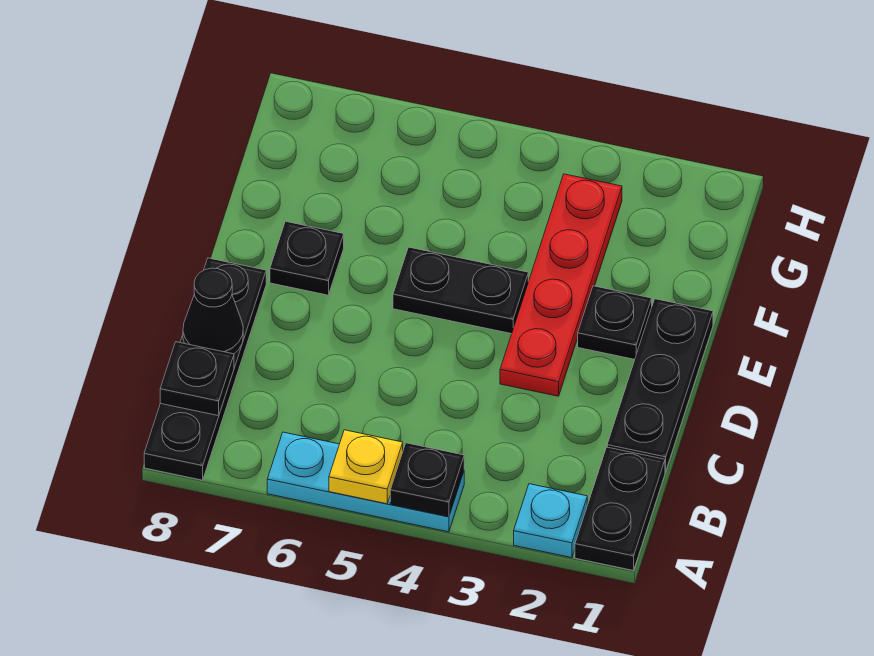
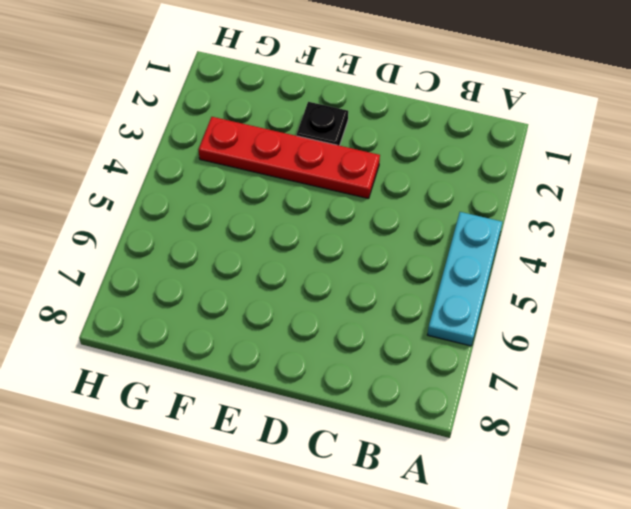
none -> black 1x2 plate [575,447,665,571]
none -> cyan 1x1 plate [514,484,587,558]
none -> black 1x4 plate [144,258,266,480]

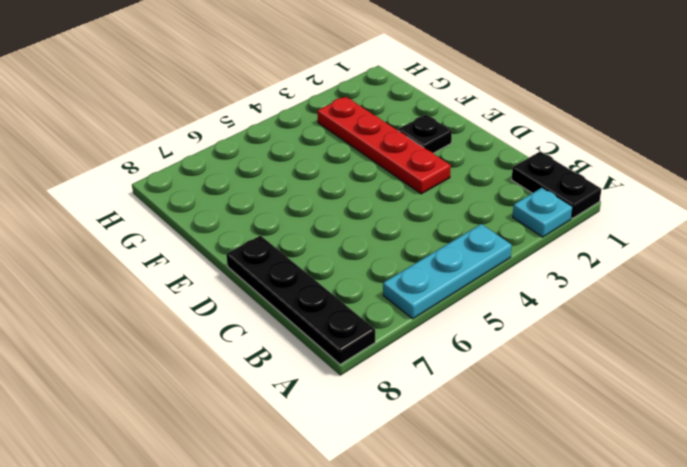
none -> black 1x3 plate [607,299,713,472]
none -> black 1x2 plate [393,247,528,334]
none -> black 1x1 plate [270,221,344,295]

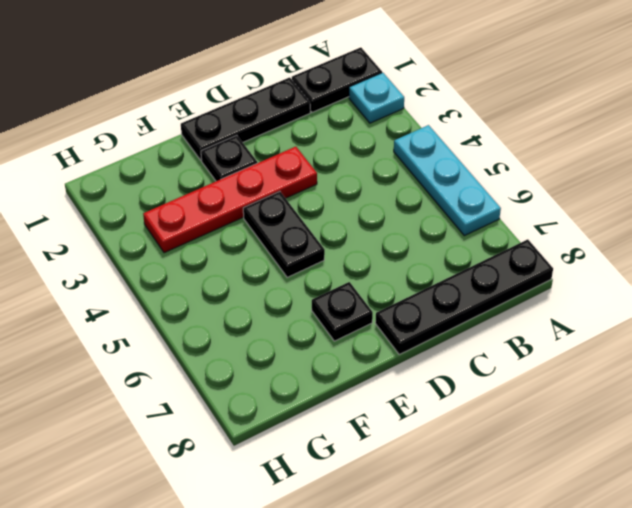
none -> black 1x1 plate [390,443,464,517]
none -> yellow 1x1 plate [329,430,403,504]
none -> black 1x1 plate [160,342,234,416]

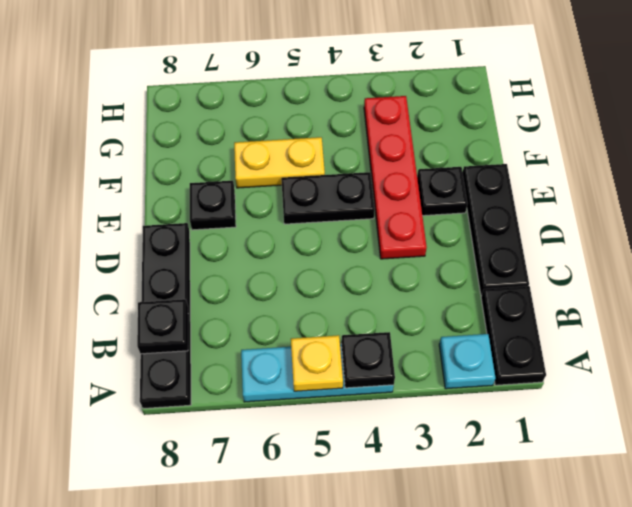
yellow 1x2 plate [234,137,325,188] -> none
none -> black 1x1 cone [183,268,243,354]

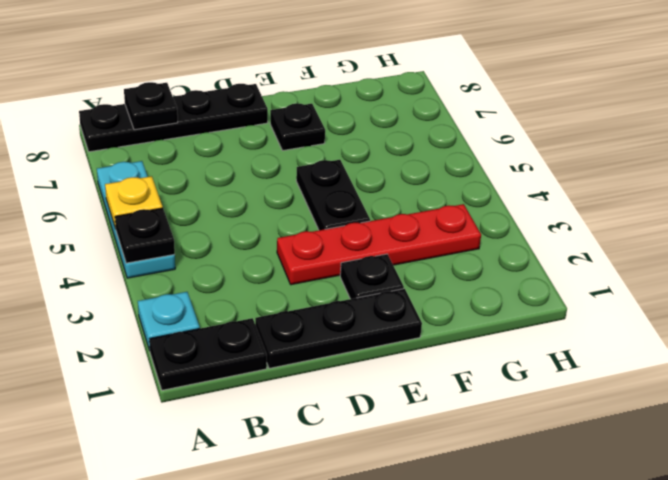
none -> black 1x1 cone [183,268,243,354]

